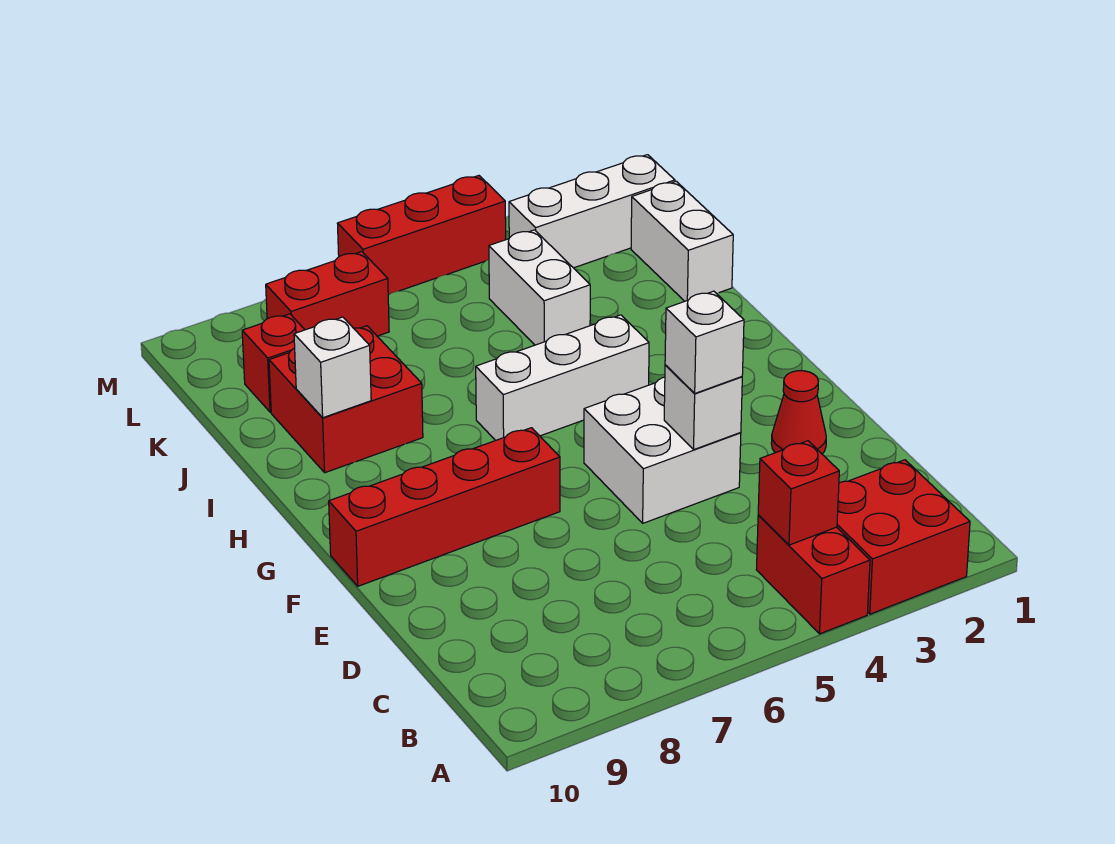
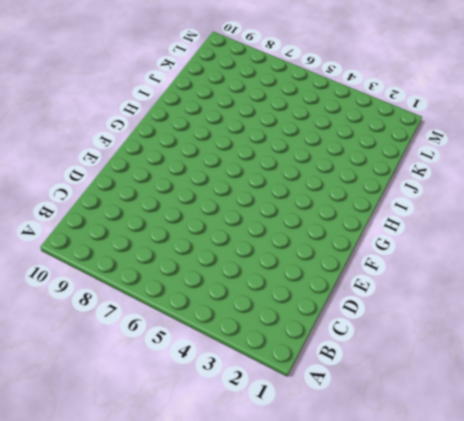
none -> red 2x2 brick [837,460,970,614]
none -> red 1x2 brick [756,515,870,634]
none -> red 1x1 cone [771,371,826,454]

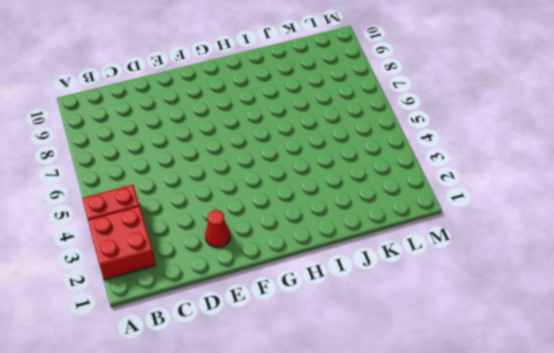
none -> white 2x2 brick [584,377,741,523]
none -> red 1x4 brick [329,428,560,586]
none -> white 1x3 brick [476,315,649,441]

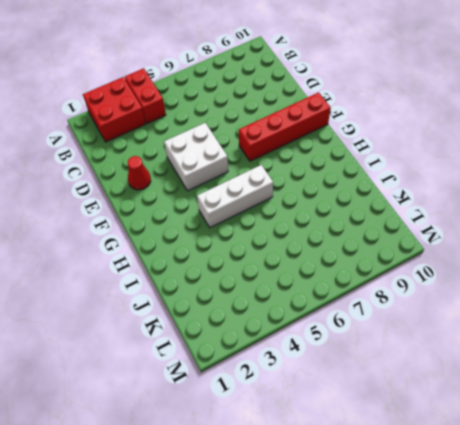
none -> red 2x2 brick [269,326,423,473]
none -> white 1x2 brick [631,181,733,301]
none -> white 1x2 brick [489,230,590,345]

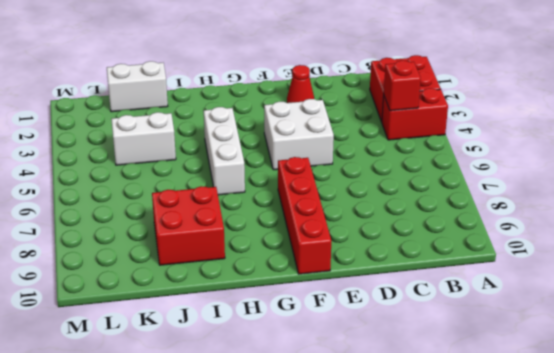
none -> red 1x1 brick [242,314,305,412]
none -> white 1x3 brick [509,155,675,268]
none -> red 1x2 brick [266,252,389,336]

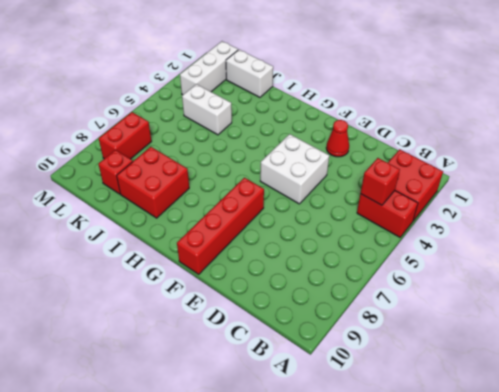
none -> white 1x3 brick [476,315,649,441]
none -> red 1x3 brick [337,176,506,295]
none -> white 1x1 brick [664,365,742,449]

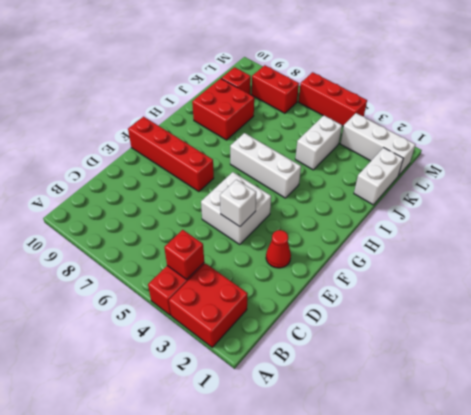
none -> white 1x1 brick [294,317,371,418]
none -> white 1x1 brick [665,291,744,393]

